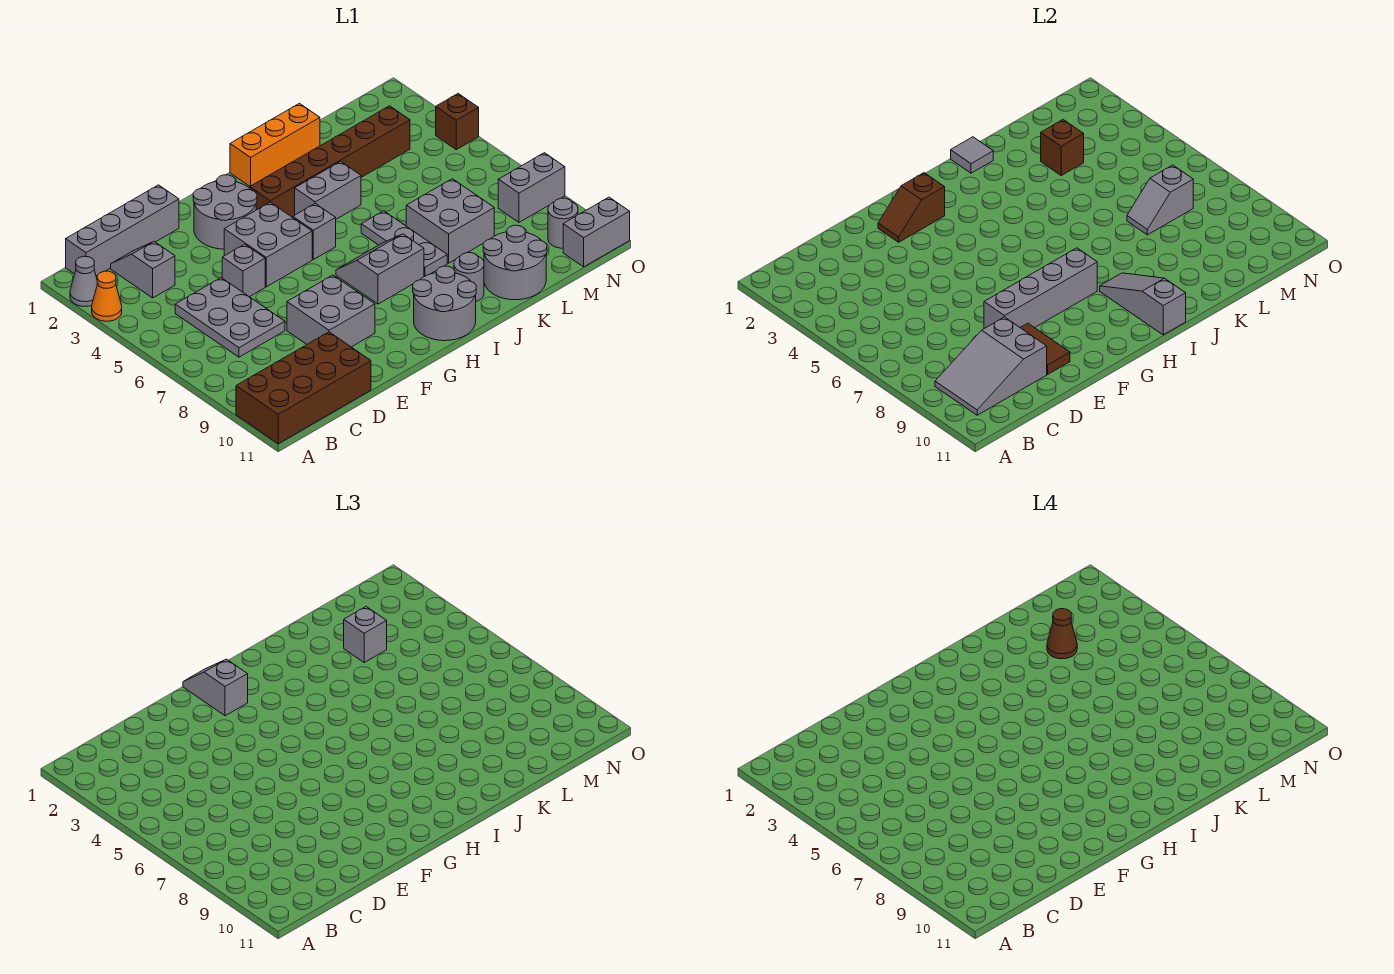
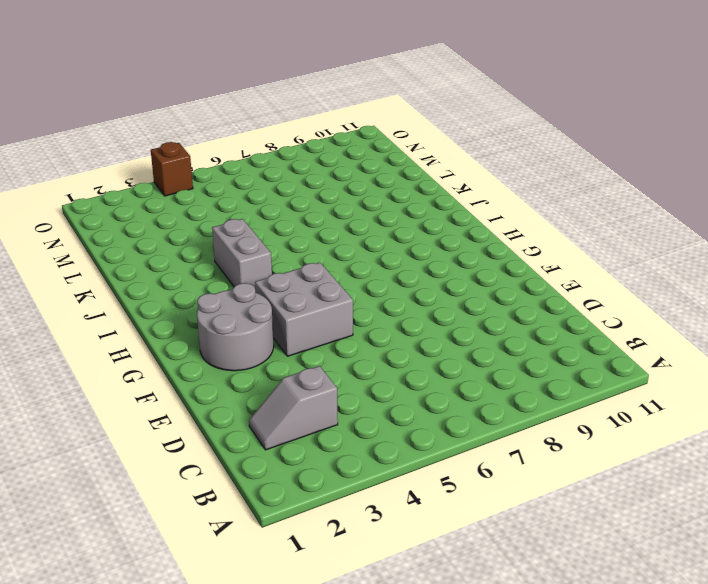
none -> grey 1x1 cone [70,256,97,307]
none -> orange 1x1 cone [92,271,122,321]
none -> brown 2x4 brick [236,332,371,444]
none -> grey 1x4 brick [66,185,179,276]

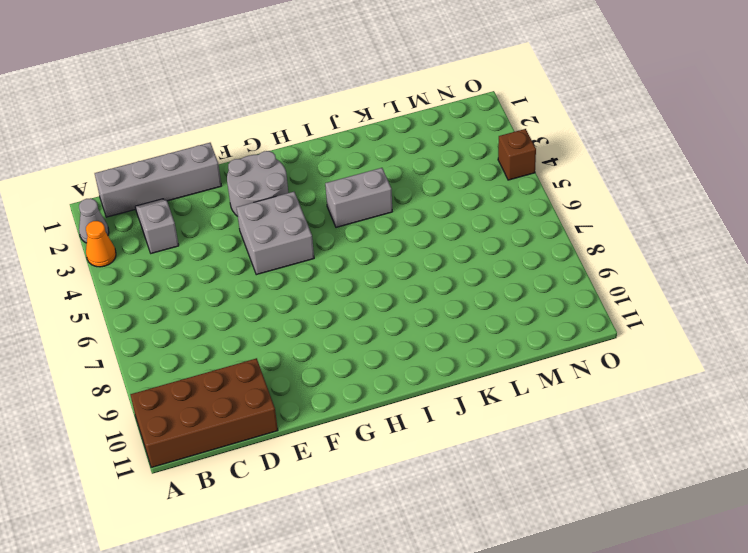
none -> grey 2x3 plate [175,278,285,357]
none -> grey 1x1 brick [222,244,265,297]
none -> grey 2x2 brick [287,275,375,347]
none -> brown 1x6 brick [250,106,410,217]

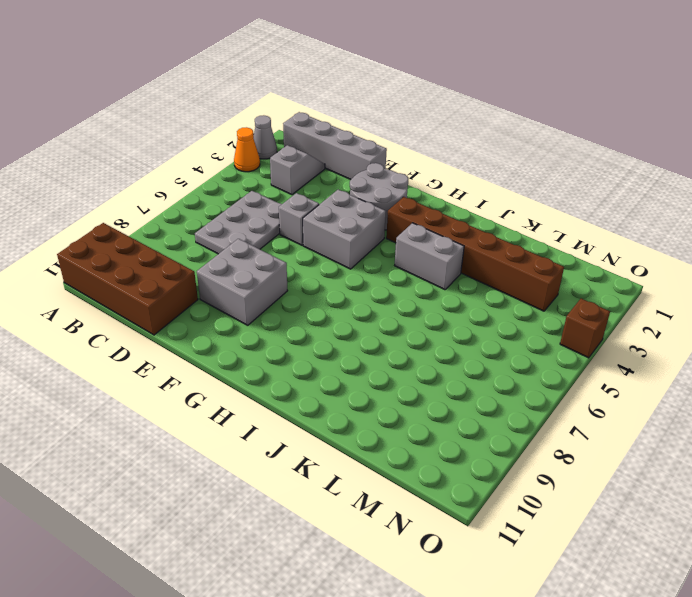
none -> grey 1x1 brick [293,204,336,260]
none -> grey 2x2 slope [336,234,424,304]
none -> grey 2x2 round brick [413,266,476,341]
none -> orange 1x3 brick [230,103,320,186]

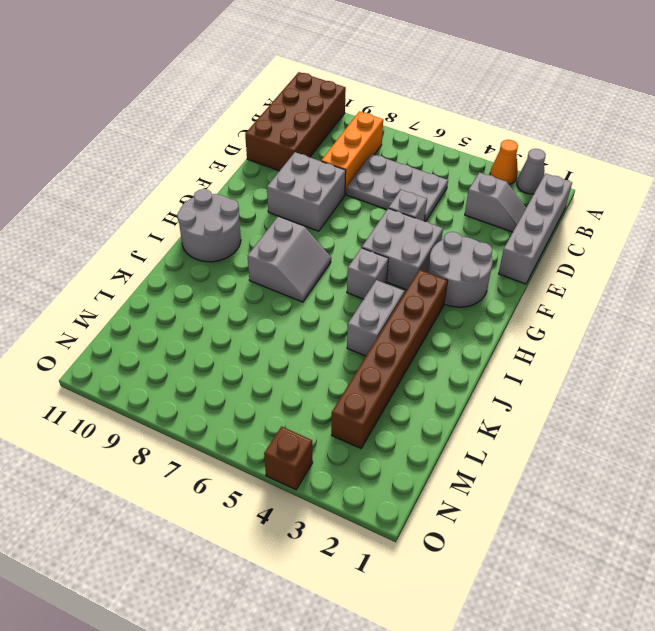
orange 1x3 brick [321,111,383,194] -> orange 1x3 brick moved to [230,103,320,186]
none -> grey 1x3 plate [361,211,447,277]
none -> grey 1x1 round brick [454,253,484,301]
none -> grey 2x2 brick [406,179,494,263]
none -> grey 2x2 round brick [483,225,547,300]

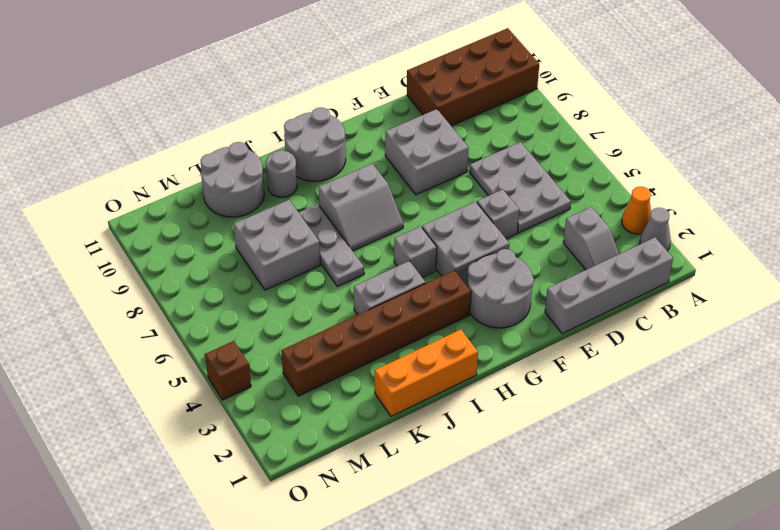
none -> grey 1x2 brick [498,153,565,222]
none -> grey 1x1 round brick [548,198,578,248]
none -> grey 1x2 brick [563,197,630,267]
none -> grey 2x3 slope [935,317,1047,415]

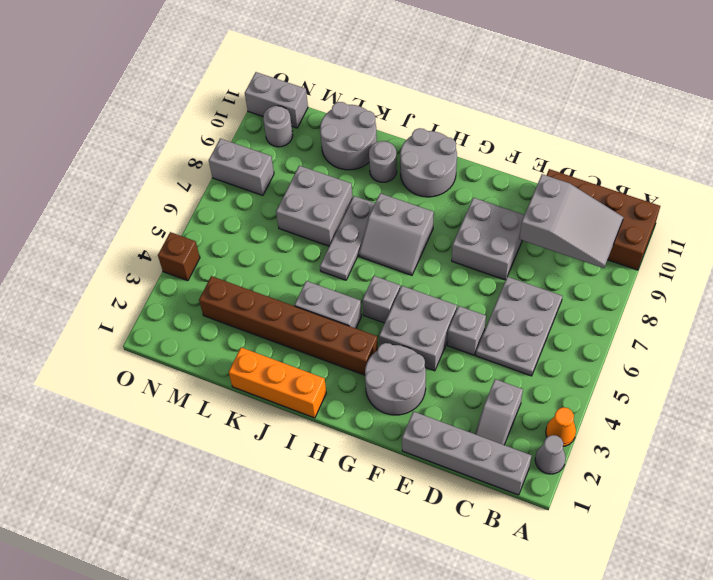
none -> grey 1x4 brick [984,248,1097,329]
none -> brown 1x2 tile [1021,323,1070,374]
none -> brown 1x2 slope [878,173,945,242]
none -> grey 1x3 slope [1100,273,1186,335]

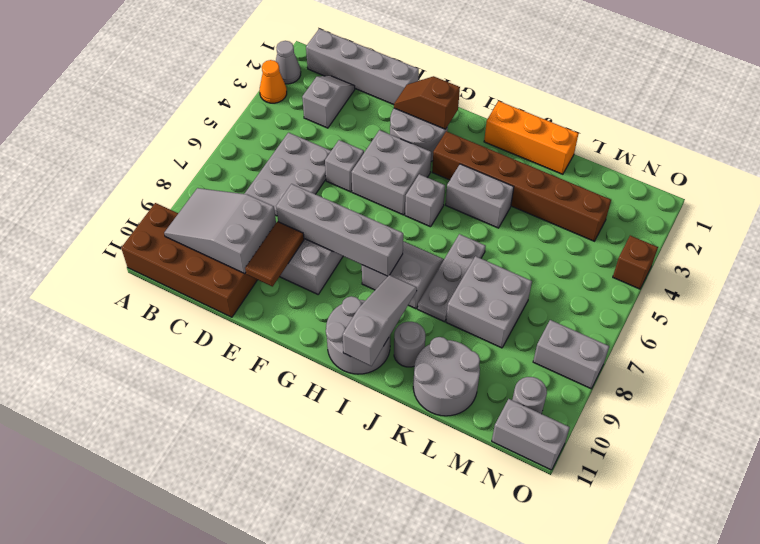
none -> grey 1x1 tile [951,137,993,173]
none -> brown 1x1 brick [1041,120,1084,175]
none -> grey 1x2 slope [1127,165,1193,235]
none -> grey 1x2 slope [183,659,248,716]

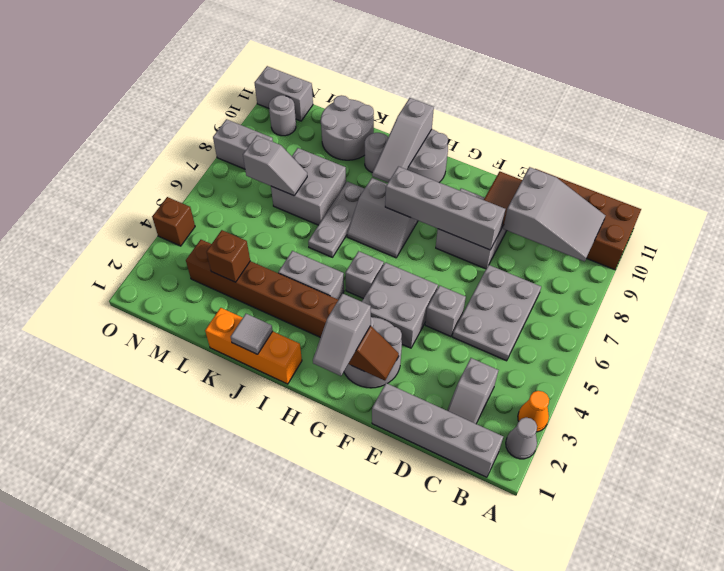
none -> grey 1x1 brick [344,607,387,662]
none -> brown 1x1 cone [1047,609,1077,659]

